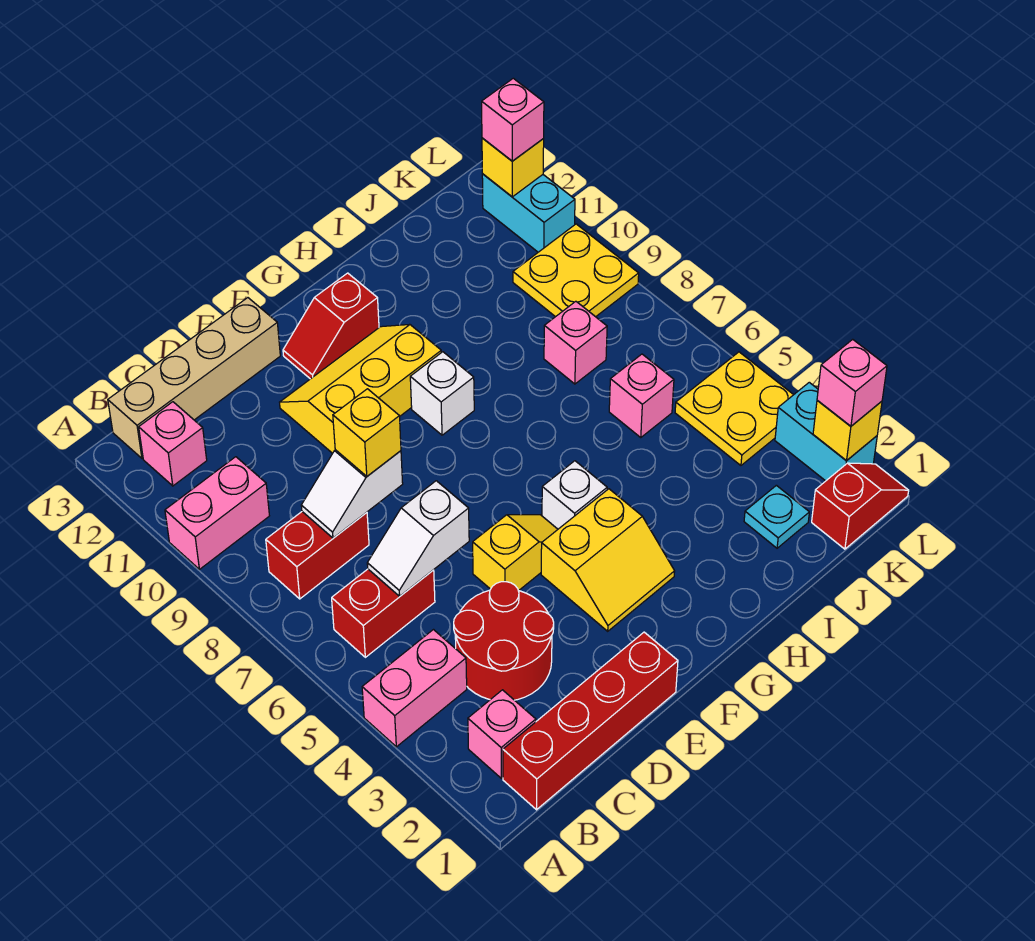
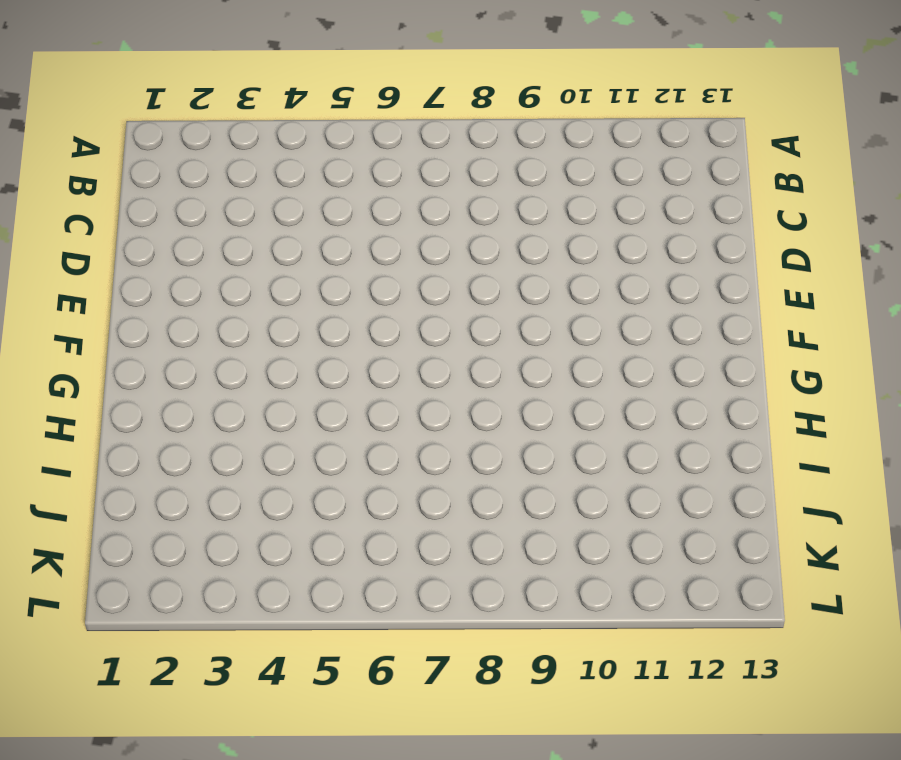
none -> pink 1x2 brick [362,630,467,747]
none -> pink 1x2 brick [165,457,269,569]
none -> red 1x4 brick [503,632,678,810]
none -> pink 1x1 brick [468,690,536,778]

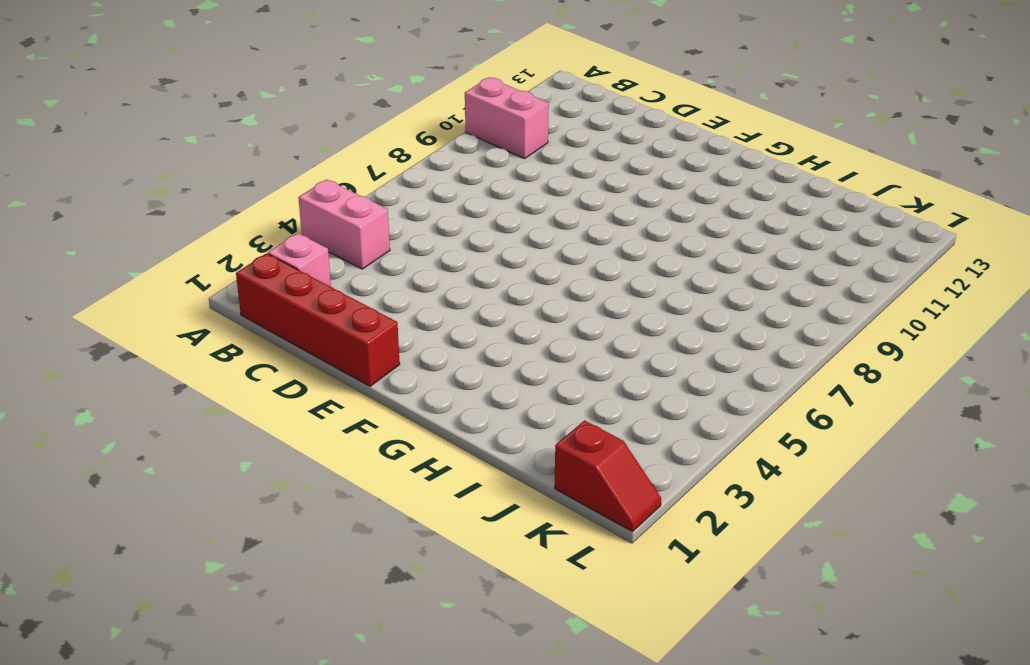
none -> red 1x2 brick [332,569,435,657]
none -> red 1x2 brick [266,512,369,599]
none -> pink 1x1 brick [139,402,207,486]
none -> tan 1x4 brick [108,298,280,458]

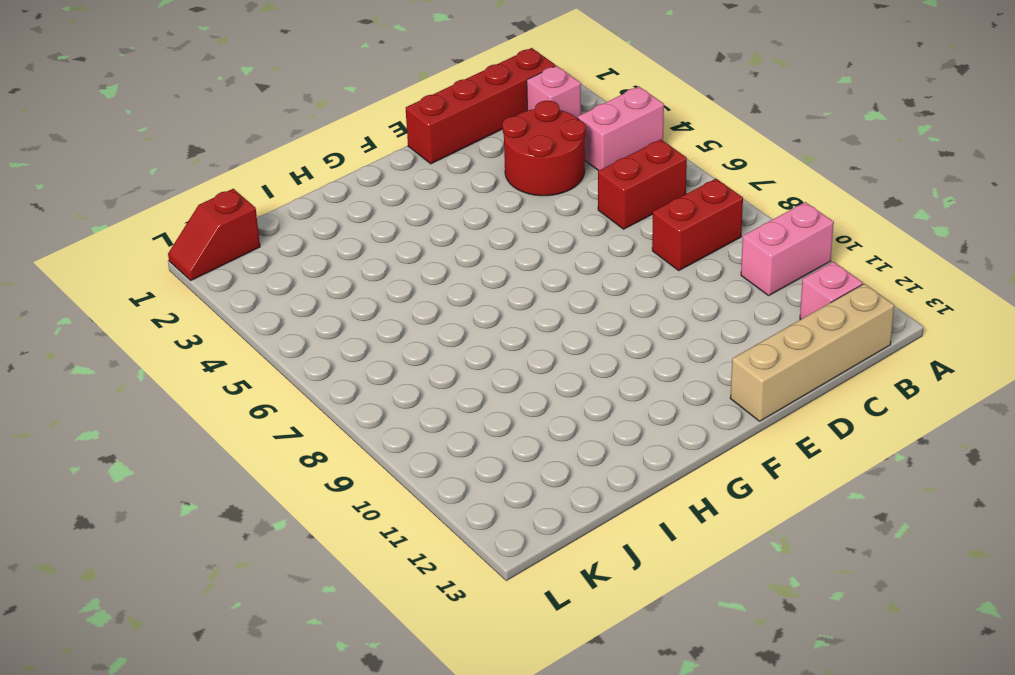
none -> yellow 1x2 slope [473,515,558,591]
none -> yellow 2x3 slope [280,324,441,453]
none -> yellow 2x2 slope [541,489,675,631]
none -> red 1x2 slope [283,273,379,379]

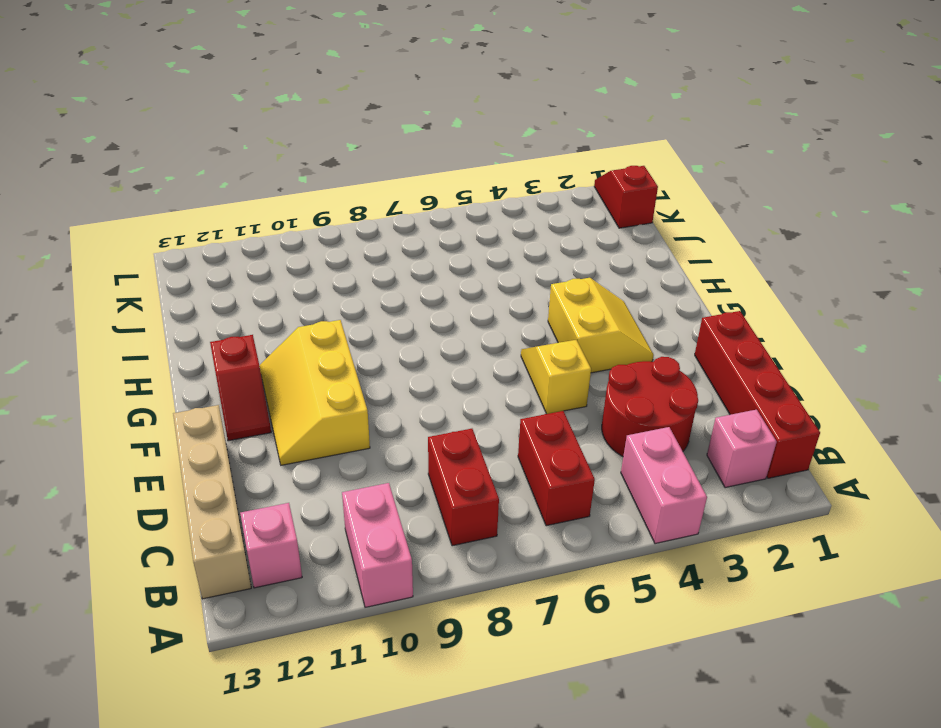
none -> white 1x1 brick [542,461,607,529]
none -> white 1x1 brick [410,352,474,435]
none -> cyan 1x1 plate [744,485,809,548]
none -> pink 1x1 brick [609,354,674,437]

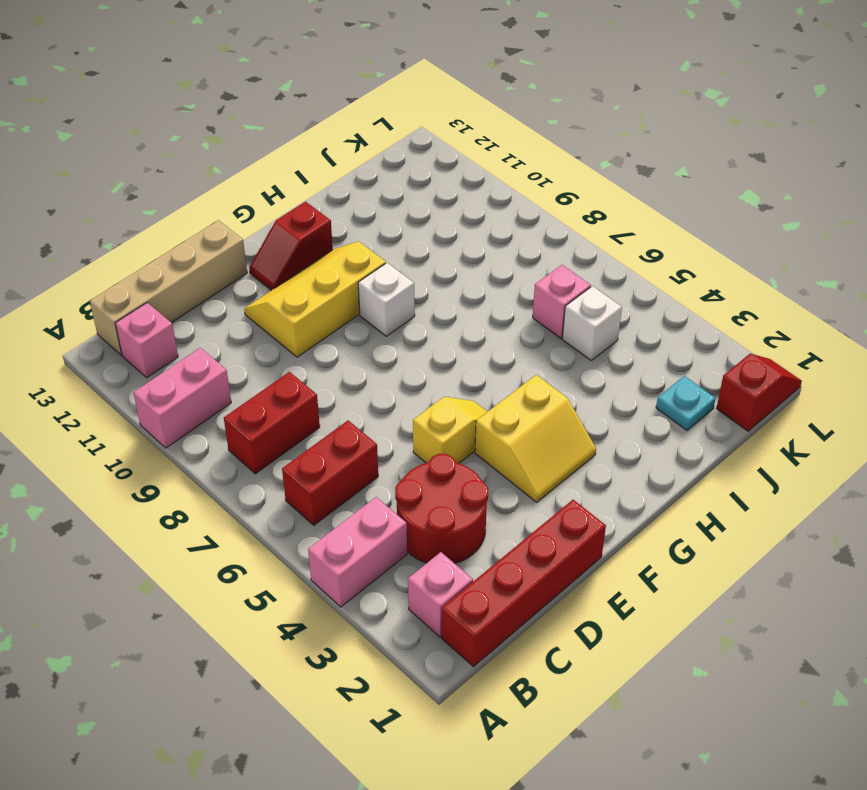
white 1x1 brick [562,286,622,360] -> white 1x1 brick moved to [542,461,607,529]
none -> pink 1x1 brick [544,301,607,384]
none -> yellow 2x2 plate [675,352,793,465]
none -> yellow 2x2 plate [513,224,639,317]
none -> cyan 1x2 brick [775,382,877,481]

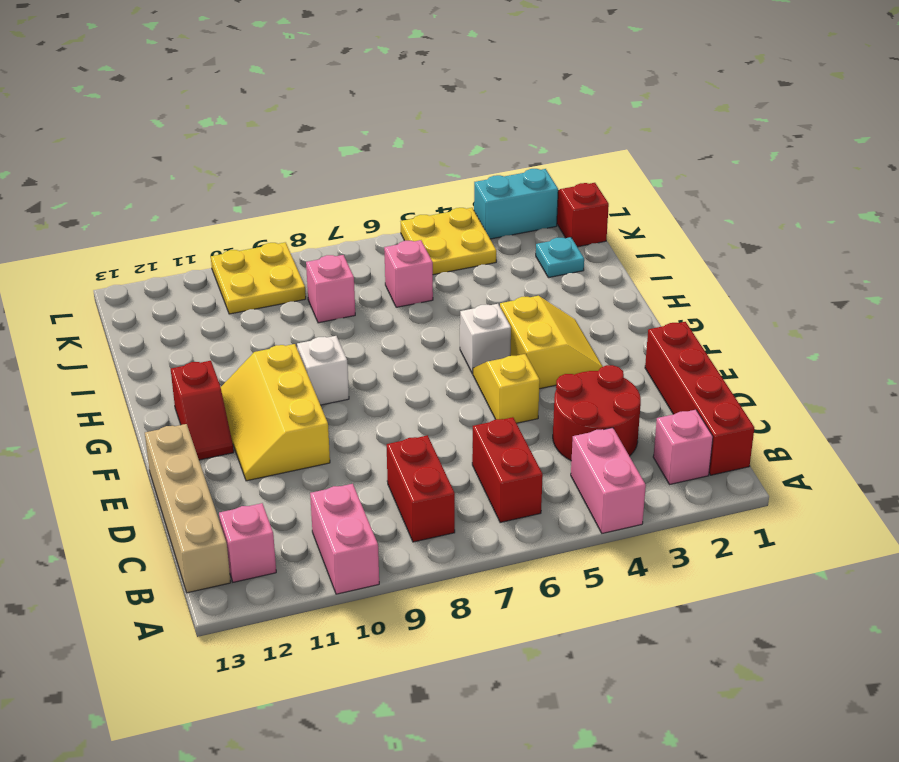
none -> cyan 1x2 brick [482,174,575,252]
none -> white 1x2 slope [367,481,469,596]
none -> white 1x2 slope [301,450,403,538]
none -> yellow 1x1 brick [813,400,882,461]

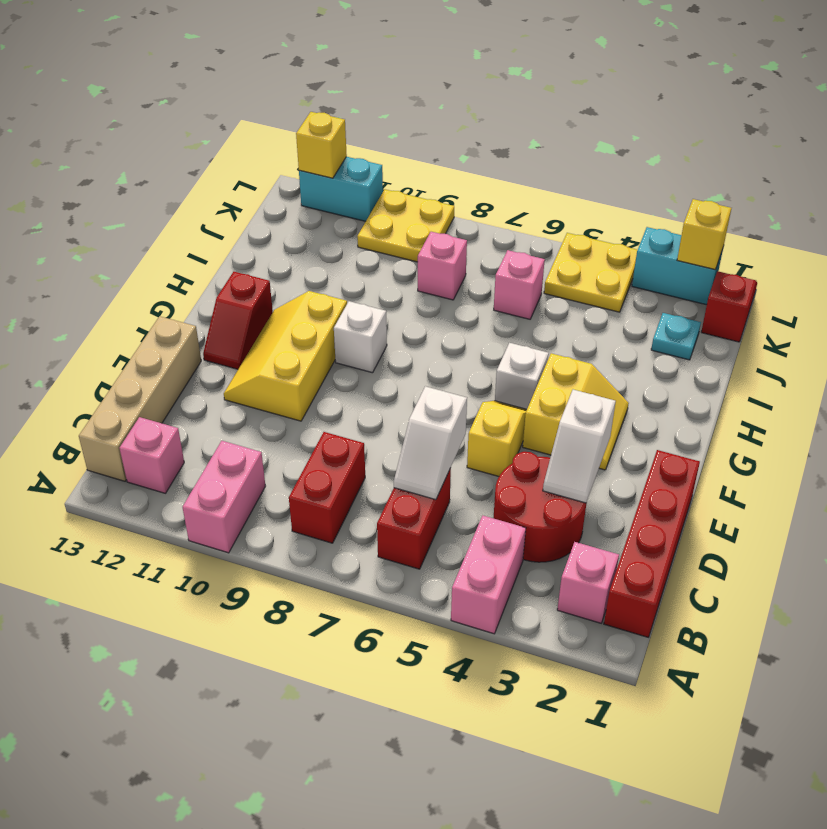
white 1x2 slope [543,390,616,503] -> white 1x2 slope moved to [301,450,403,538]
none -> yellow 1x1 brick [333,389,401,476]
none -> pink 1x1 brick [817,339,887,426]
none -> pink 1x1 brick [482,78,544,161]

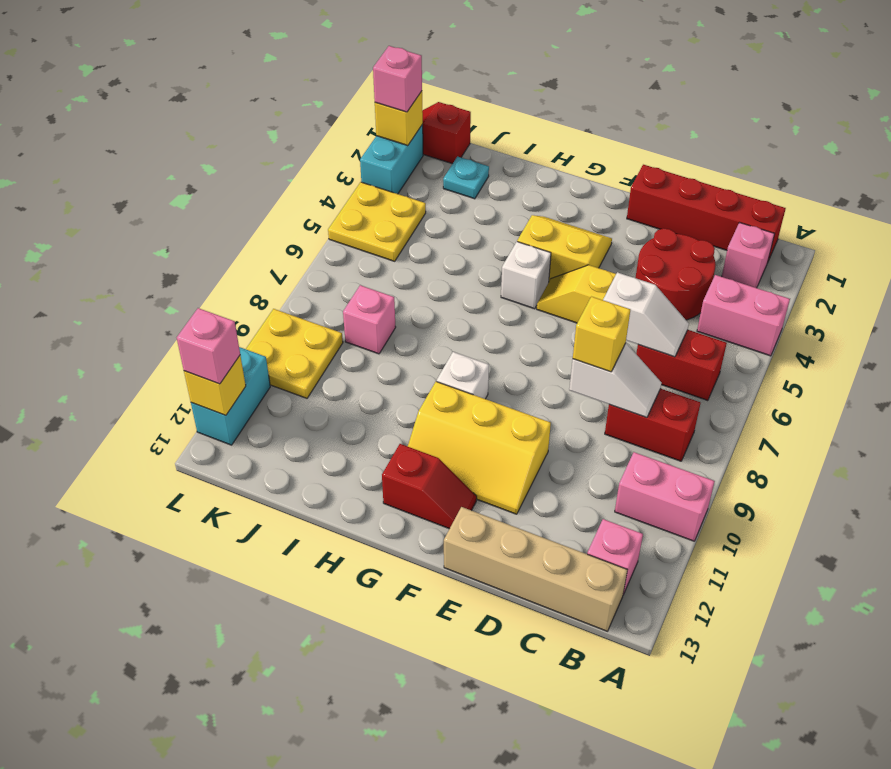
none -> pink 1x1 brick [609,354,674,437]

